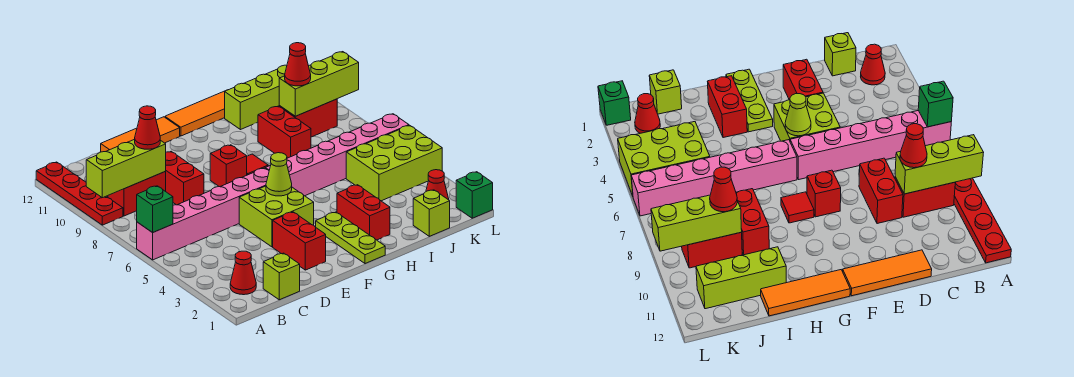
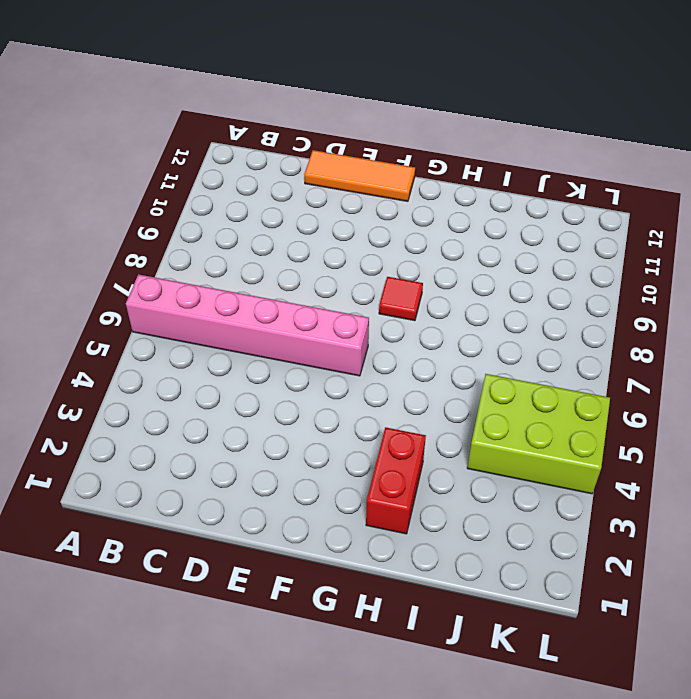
none -> red 1x4 plate [36,162,123,225]
none -> red 1x1 cone [230,251,256,295]
none -> red 1x2 brick [108,171,166,216]

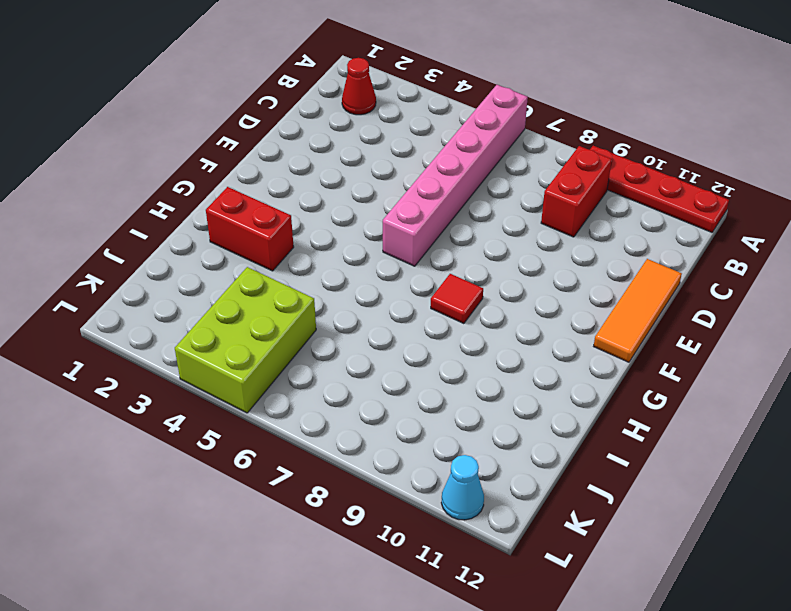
cyan 1x1 cone [441,455,484,520] -> none
none -> lime 1x1 brick [263,253,300,300]
none -> red 1x2 brick [166,151,204,205]
none -> red 1x2 brick [273,212,326,270]

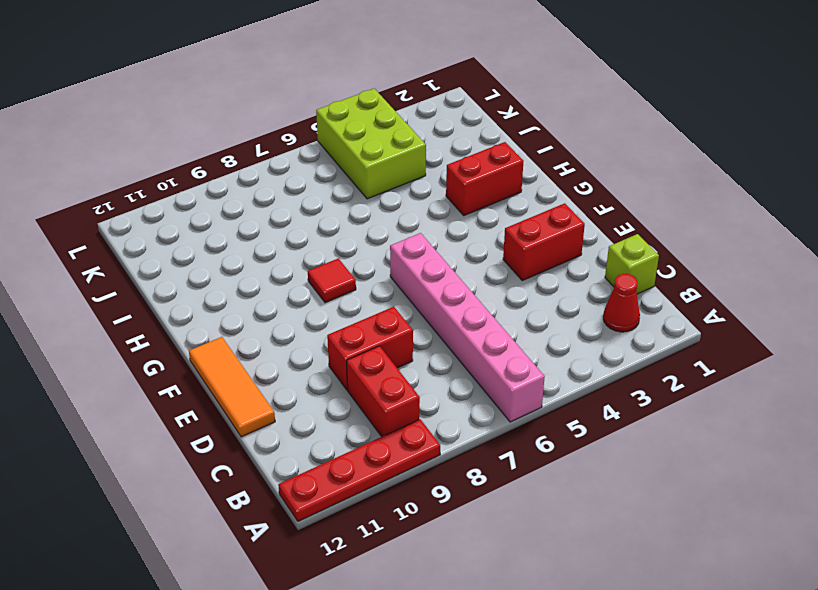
none -> lime 2x2 brick [239,186,314,247]
none -> red 1x1 brick [210,145,247,187]
none -> lime 1x3 plate [316,212,385,264]

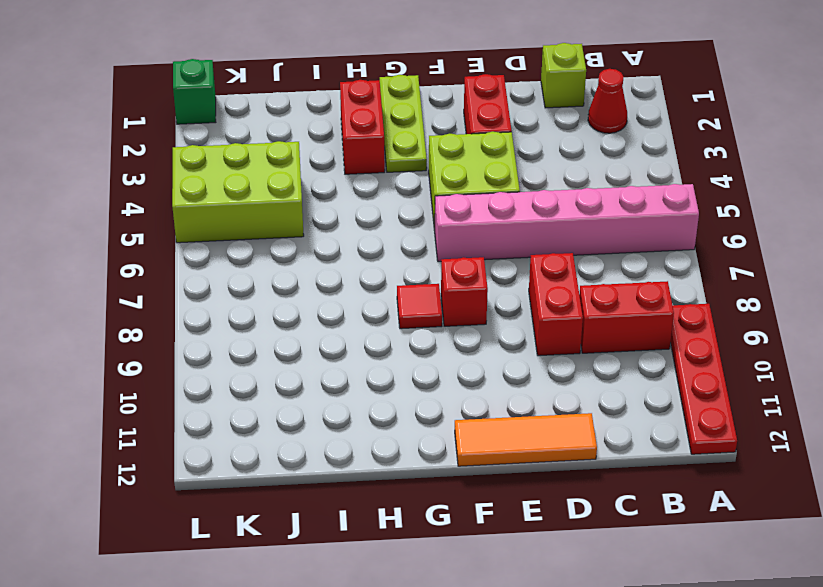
none -> pink 1x6 brick [265,114,409,196]
none -> orange 1x3 tile [165,91,225,136]
none -> red 1x2 brick [258,106,311,158]

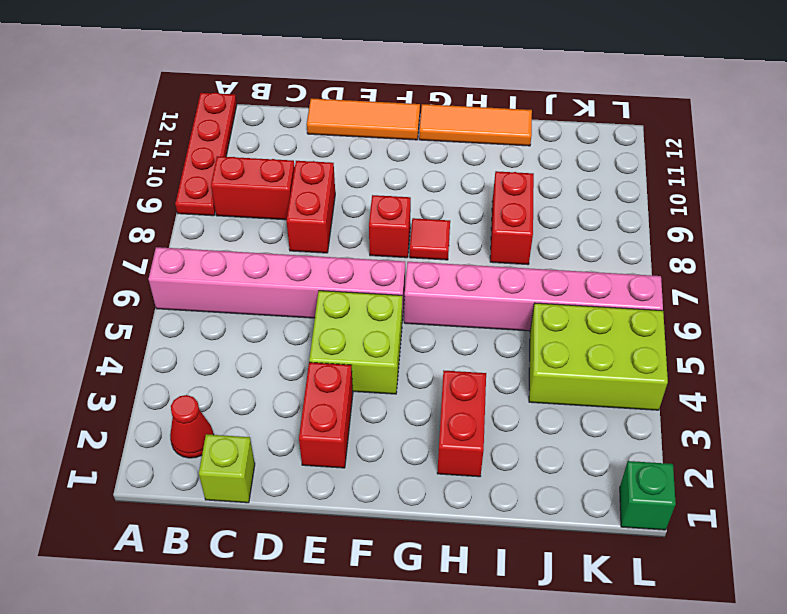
none -> lime 1x3 plate [316,212,385,264]
none -> lime 1x3 brick [225,65,287,130]
none -> lime 1x1 brick [413,190,450,236]

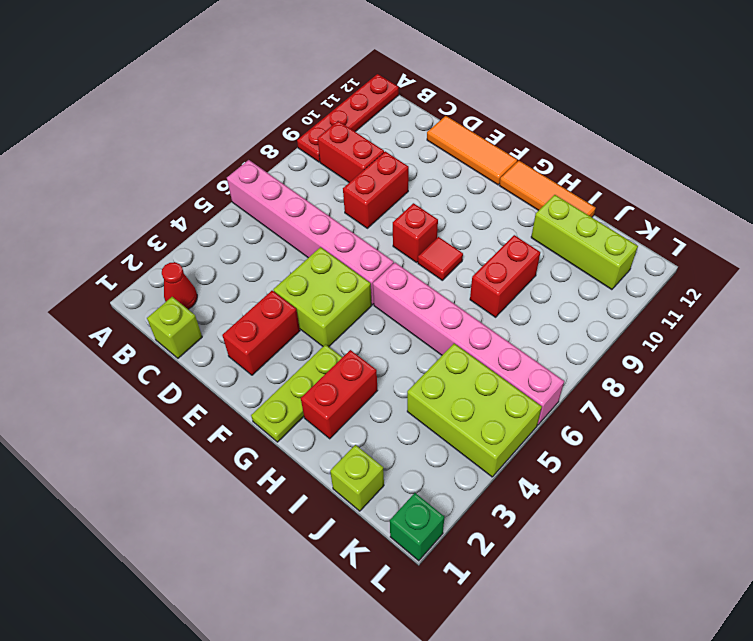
none -> red 1x2 brick [279,99,337,137]
none -> red 1x1 cone [426,170,449,200]
none -> green 1x1 brick [137,186,173,233]

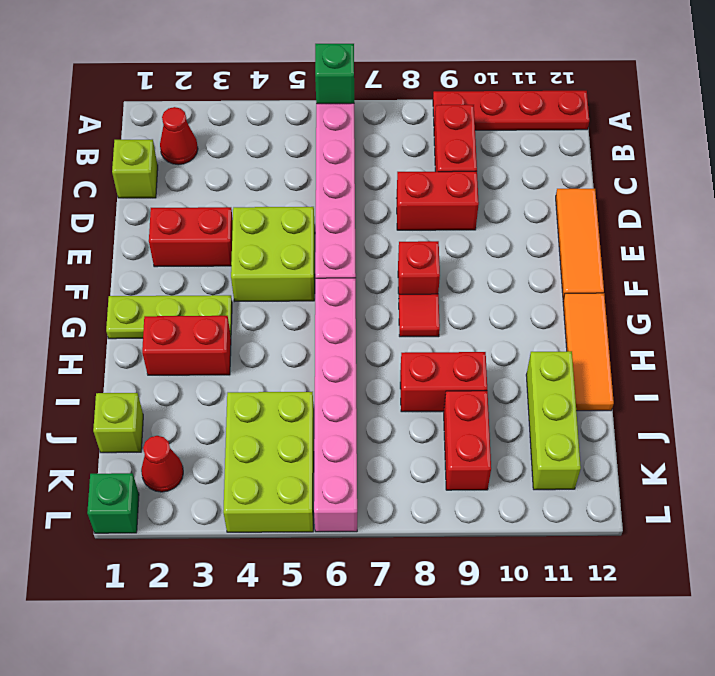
none -> lime 1x3 brick [86,139,166,198]
none -> lime 1x1 cone [266,153,292,196]
none -> lime 1x3 brick [279,52,359,116]

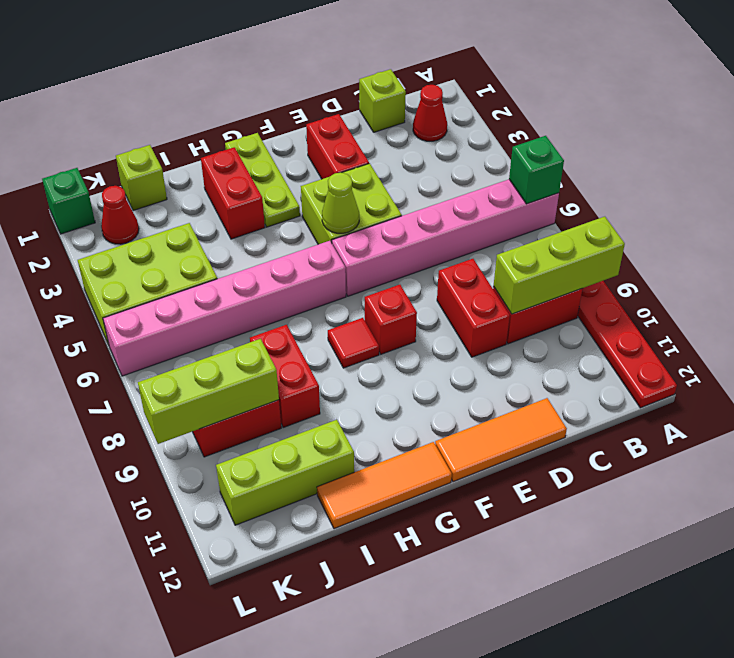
none -> red 1x1 cone [135,106,160,149]
none -> red 1x1 cone [285,43,311,86]

